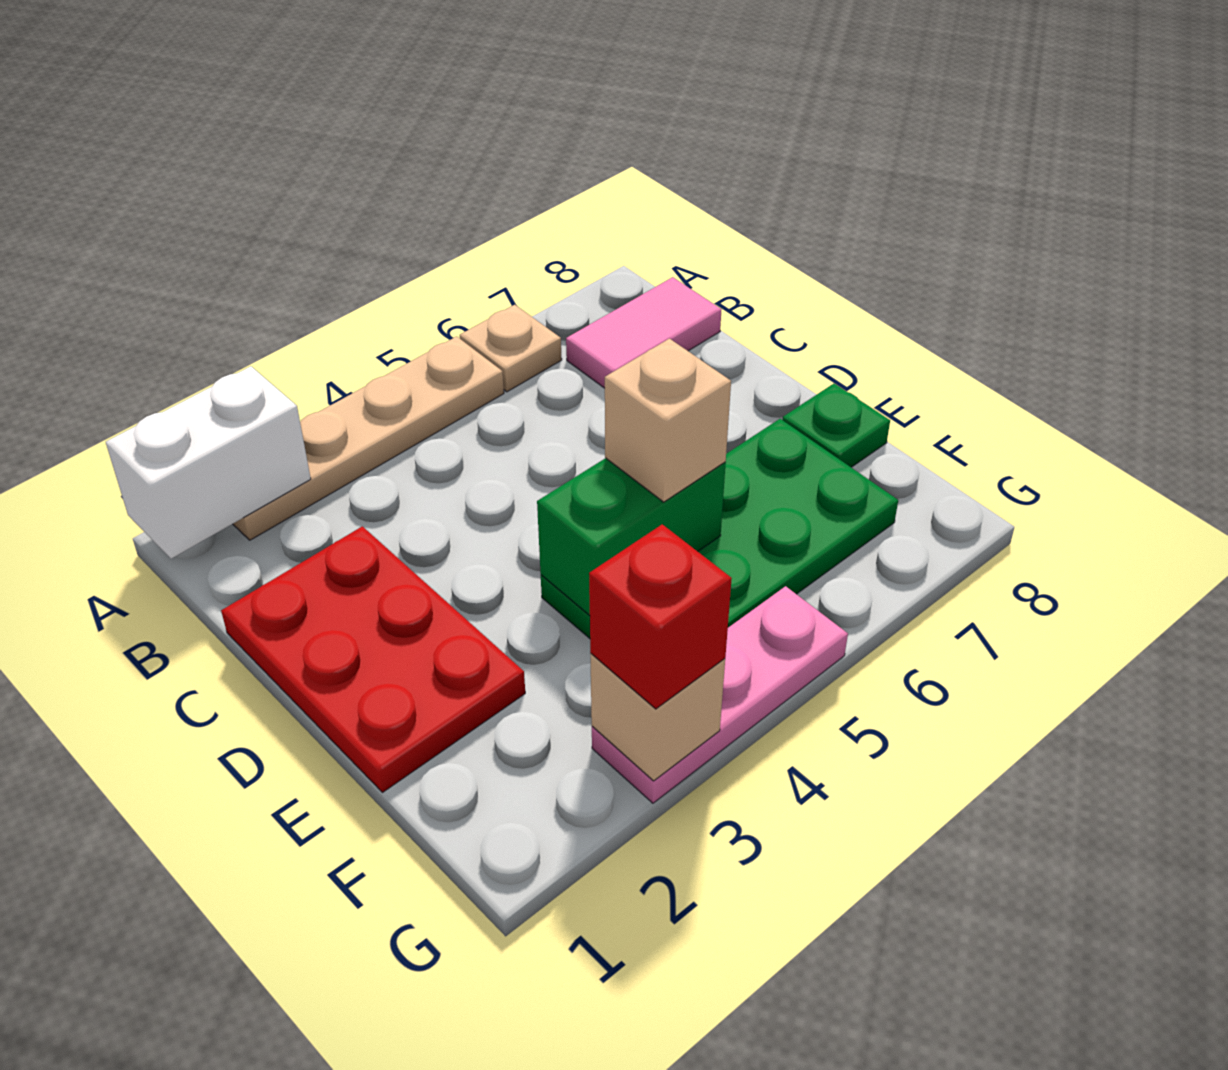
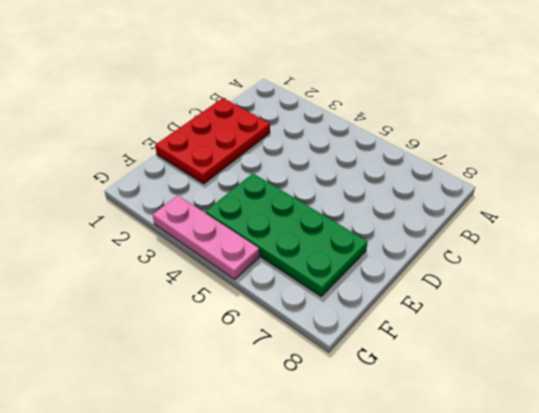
none -> tan 1x4 plate [233,336,504,540]
none -> tan 1x1 plate [460,305,562,392]
none -> pink 1x2 tile [566,277,721,388]

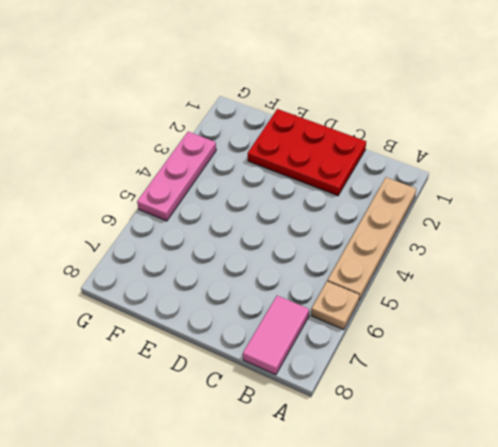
none -> green 2x4 plate [541,419,898,638]
none -> green 1x1 plate [783,384,890,467]
none -> white 1x2 brick [106,366,311,559]

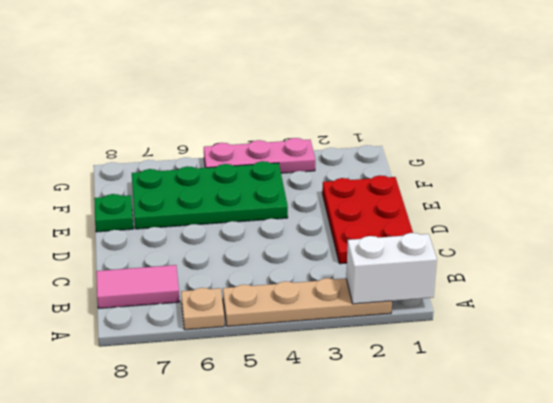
none -> green 1x2 brick [537,458,726,616]
none -> tan 1x1 brick [590,654,725,781]
none -> tan 1x1 brick [605,339,731,502]

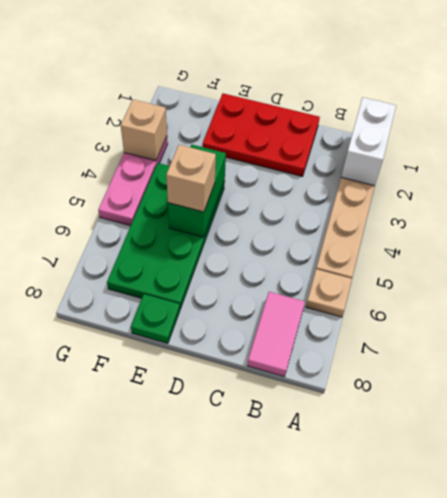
none -> red 1x1 brick [589,524,732,709]

